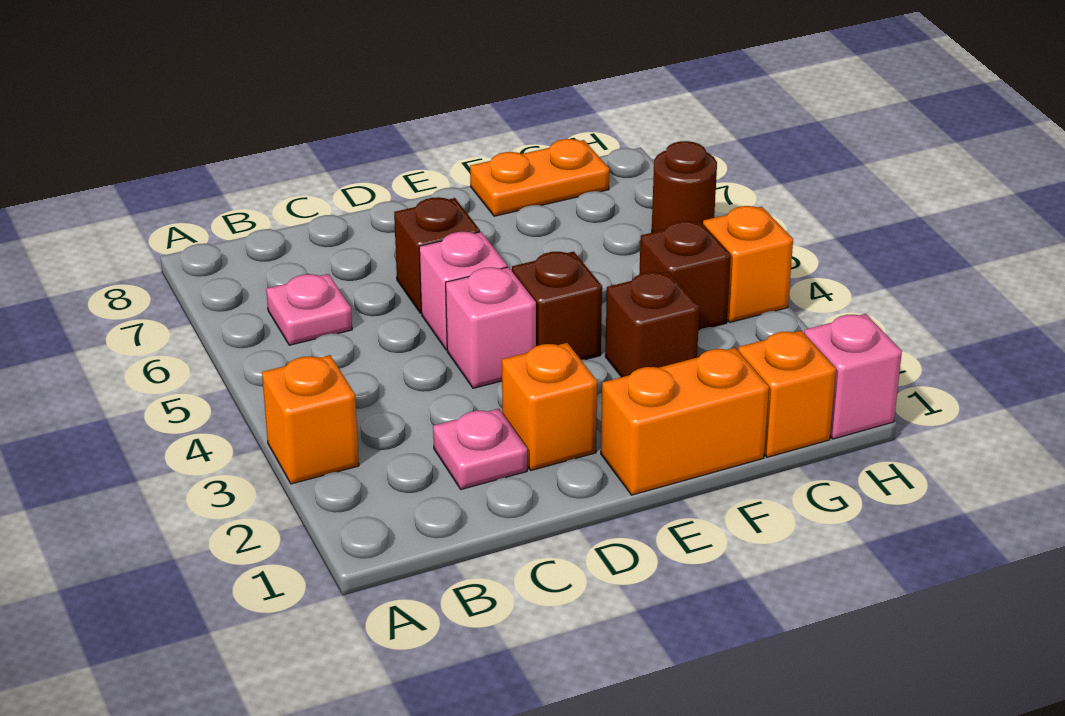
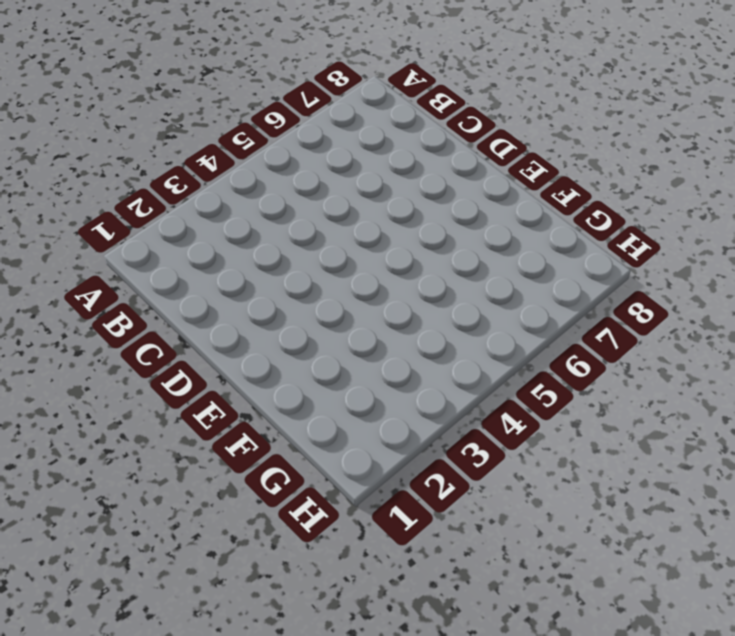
none -> orange 1x1 brick [262,355,359,484]
none -> pink 1x1 plate [266,274,352,345]
none -> pink 1x1 plate [433,409,527,489]

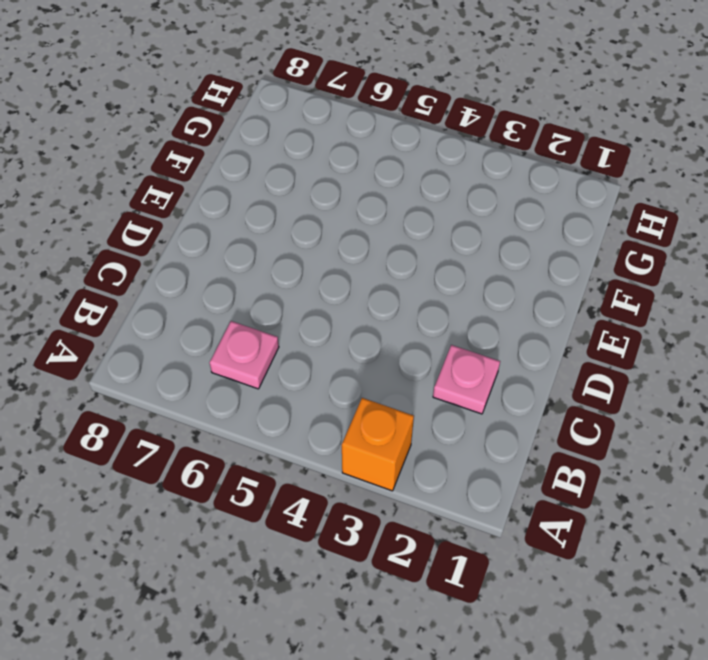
none -> orange 1x1 brick [502,343,597,470]
none -> pink 1x1 brick [446,267,536,388]
none -> pink 1x1 brick [419,232,507,350]

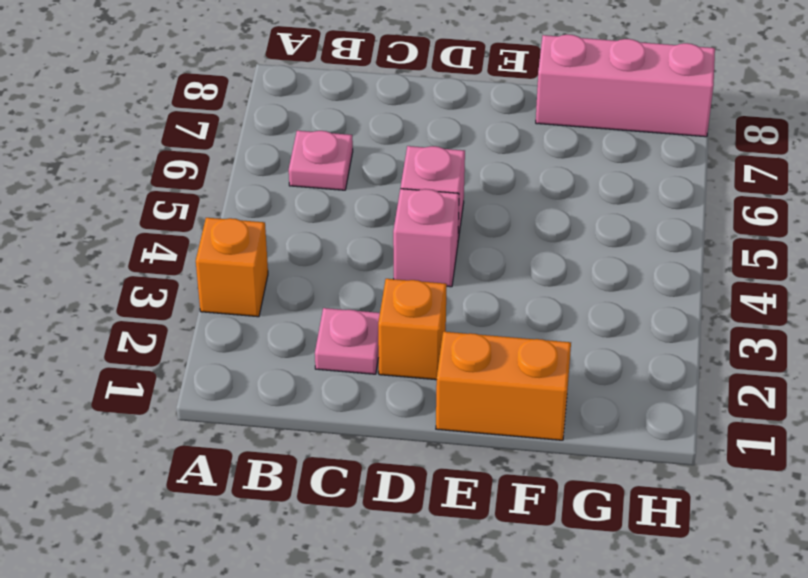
pink 1x3 brick [536,34,715,137] -> orange 1x2 plate [470,139,609,216]
none -> brown 1x1 brick [394,197,480,313]
none -> brown 1x1 brick [512,252,602,360]
none -> brown 1x1 brick [605,272,700,377]

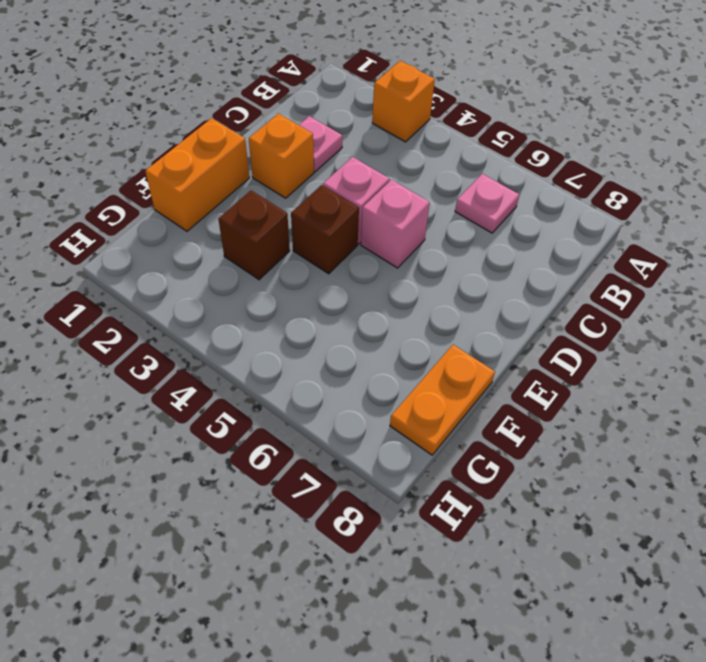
none -> brown 1x1 brick [394,197,480,313]
none -> orange 1x1 brick [738,331,836,457]
none -> brown 1x1 brick [639,221,731,331]

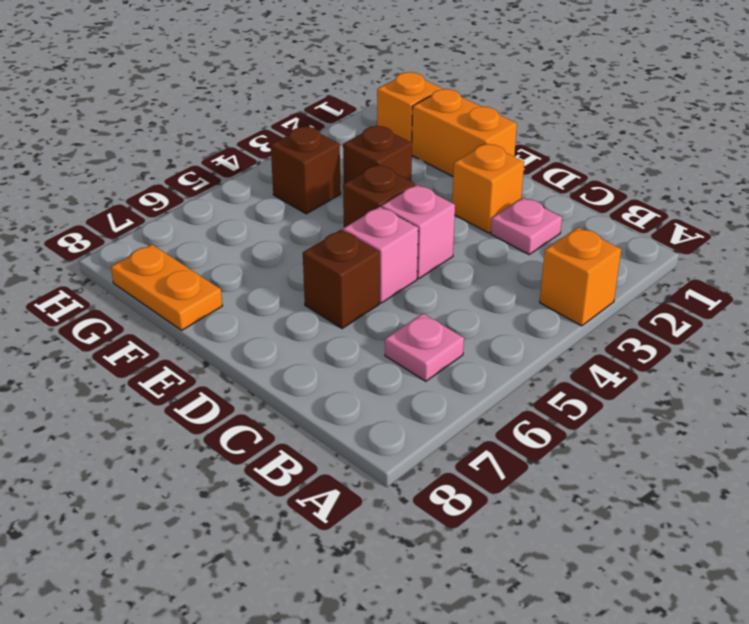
none -> pink 1x1 brick [804,314,902,439]
none -> orange 1x1 brick [703,206,793,322]
none -> brown 1x1 round brick [652,141,717,233]

